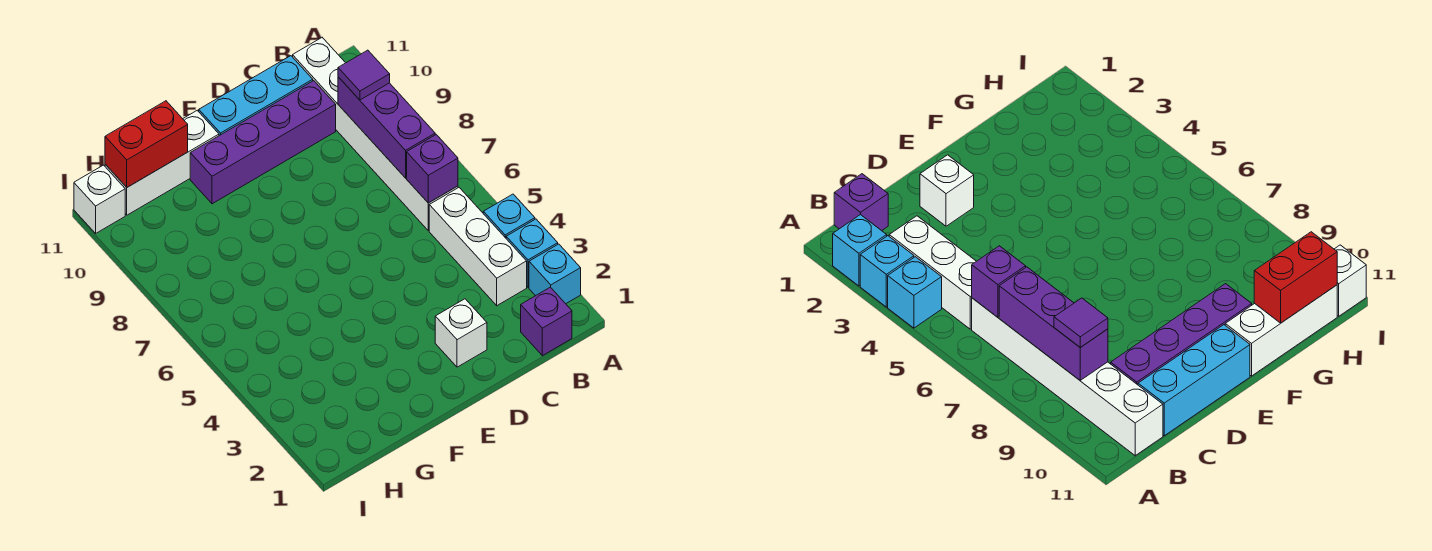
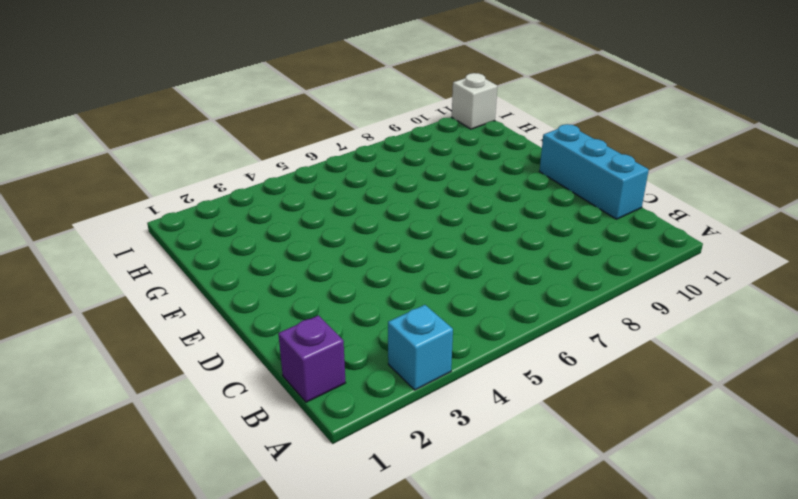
none -> cyan 1x1 brick [529,244,581,304]
none -> cyan 1x1 brick [483,194,535,238]
none -> white 1x3 brick [429,188,527,306]

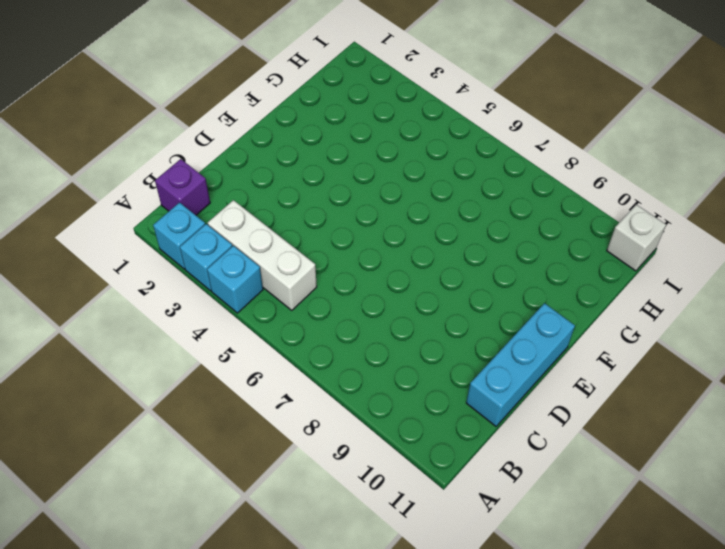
none -> white 1x6 brick [293,38,458,231]
none -> purple 1x4 brick [190,81,336,204]
none -> white 1x1 brick [435,299,487,367]

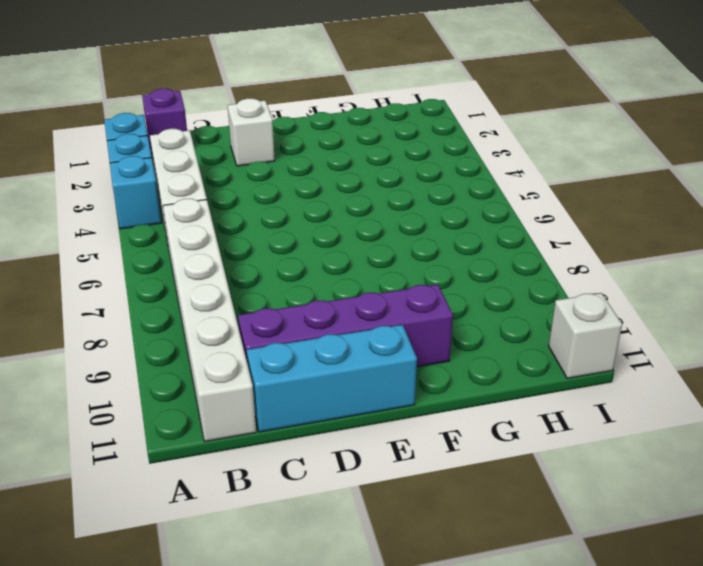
none -> white 1x3 brick [105,110,219,215]
none -> purple 1x1 brick [407,135,458,203]
none -> purple 1x3 brick [338,77,435,178]

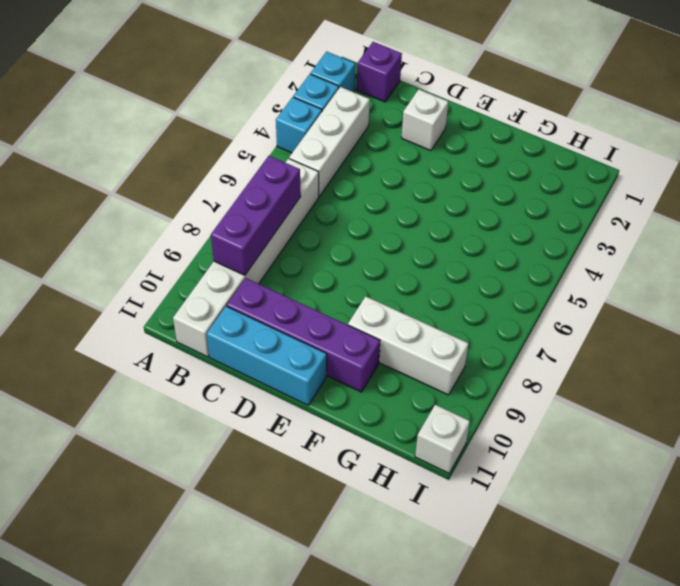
white 1x3 brick [348,296,469,395] -> white 1x3 brick moved to [105,110,219,215]
none -> purple 1x1 brick [407,135,458,203]
none -> red 1x2 brick [105,101,188,187]
none -> purple 1x1 tile [338,50,390,100]

